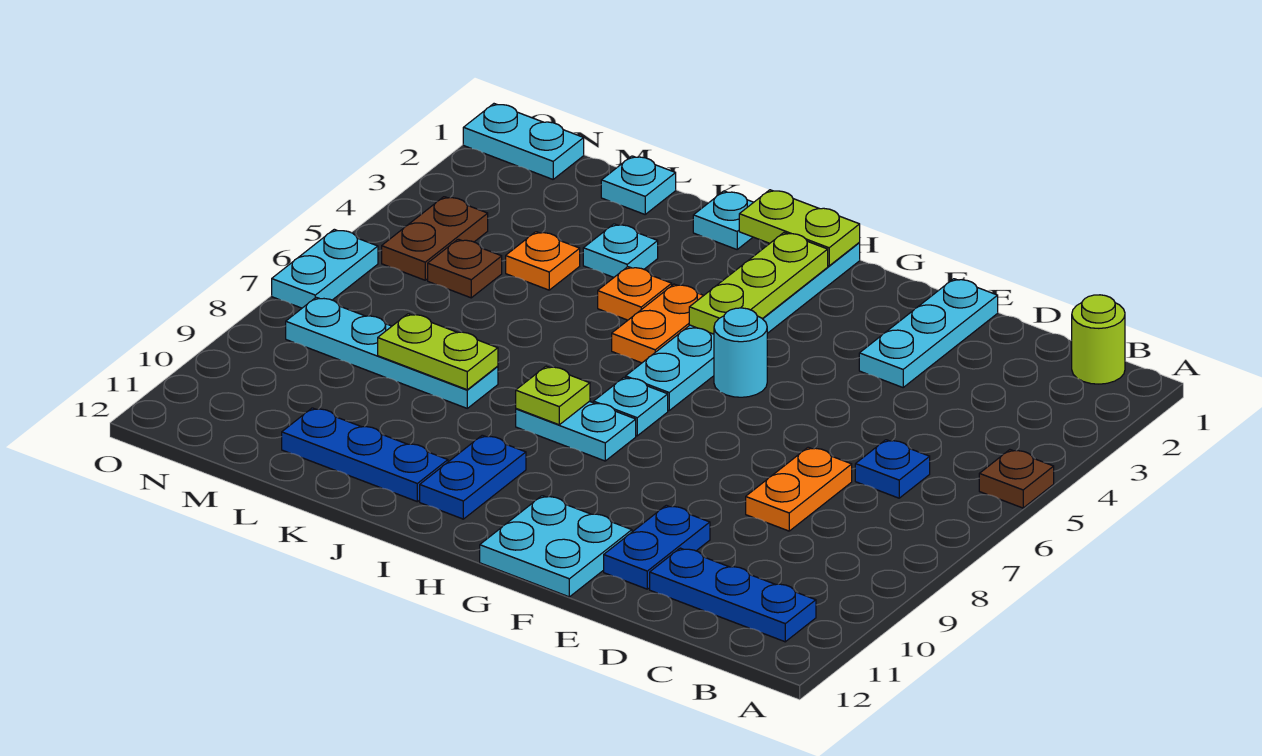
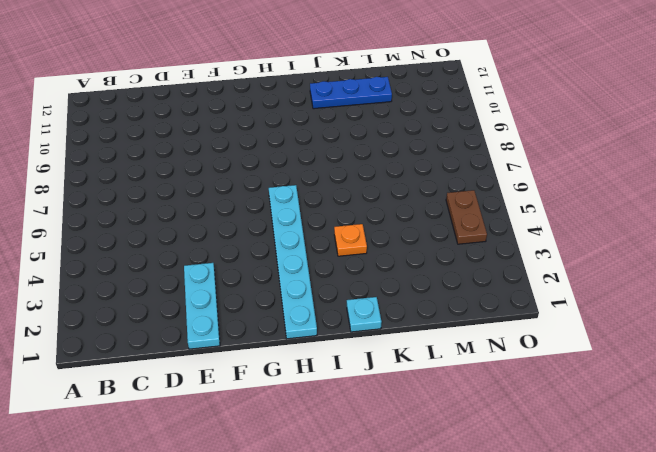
none -> brown 1x1 plate [979,450,1054,508]
none -> lime 1x1 round brick [1072,295,1125,384]
none -> blue 1x3 plate [650,548,816,642]

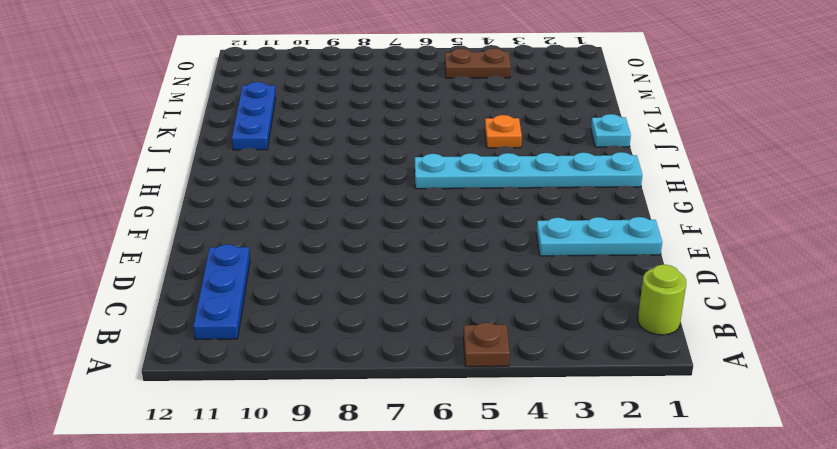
none -> blue 1x1 plate [855,440,930,498]
none -> orange 1x2 plate [746,447,852,531]
none -> blue 1x2 plate [604,505,710,589]

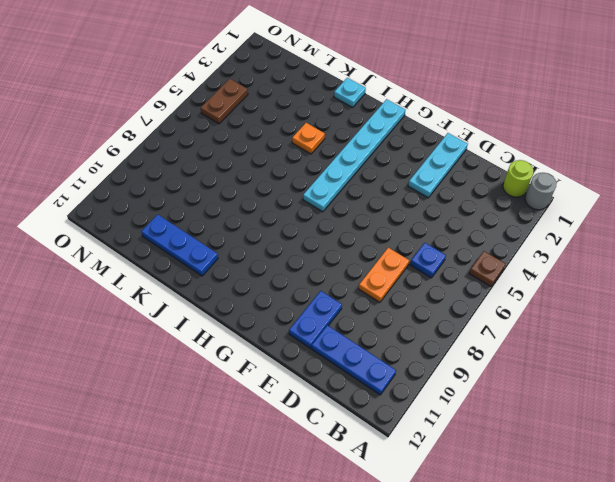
grey 1x1 round brick [525,173,557,210] -> none
none -> cyan 2x2 plate [480,496,632,597]
none -> cyan 1x1 round brick [714,308,767,397]
none -> cyan 1x1 plate [594,377,668,436]

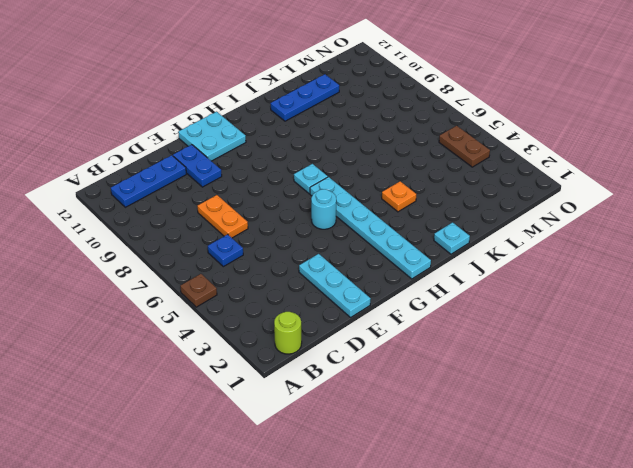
none -> cyan 1x2 plate [516,401,636,461]
none -> orange 1x2 plate [612,284,704,363]
none -> blue 1x2 plate [420,435,526,519]

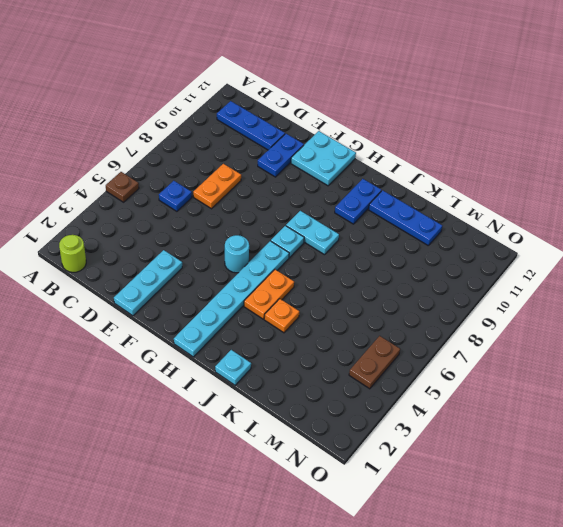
none -> cyan 1x1 plate [583,224,658,277]
none -> cyan 1x4 plate [286,297,498,408]
none -> cyan 1x1 plate [601,156,676,214]

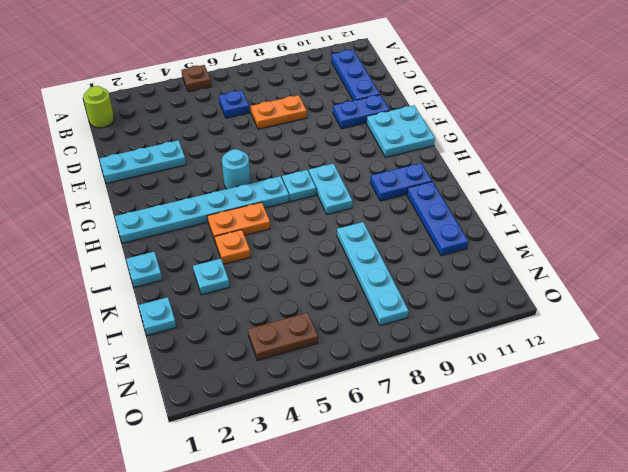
none -> orange 1x1 plate [506,232,580,290]
none -> brown 1x1 plate [428,239,502,298]
none -> cyan 1x2 plate [463,104,584,179]

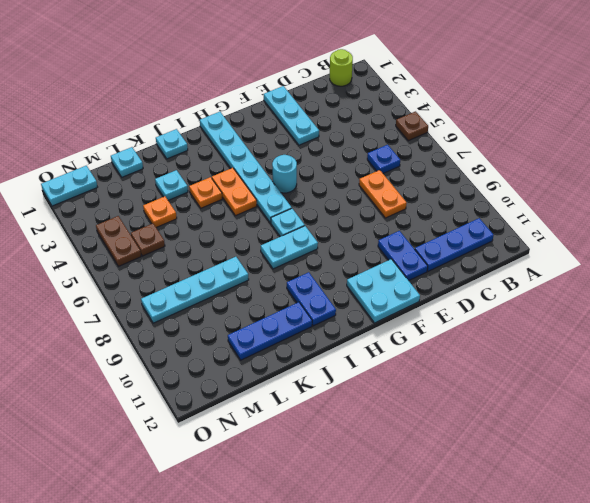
none -> cyan 1x2 plate [272,229,378,308]
none -> lime 1x2 plate [739,190,860,266]
none -> lime 1x3 plate [689,233,828,334]

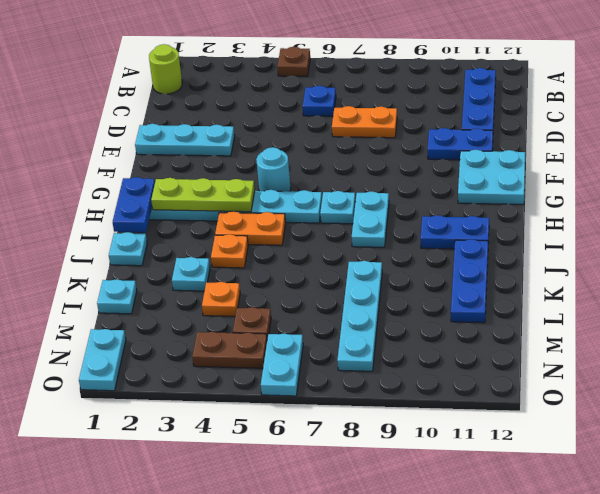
blue 1x2 plate [113,177,155,232] -> lime 1x2 plate [739,190,860,266]
cyan 1x2 plate [261,334,303,396] -> cyan 1x2 plate turned to [272,229,378,308]
none -> lime 1x1 plate [516,366,590,425]
none -> lime 1x2 plate [378,314,498,390]

